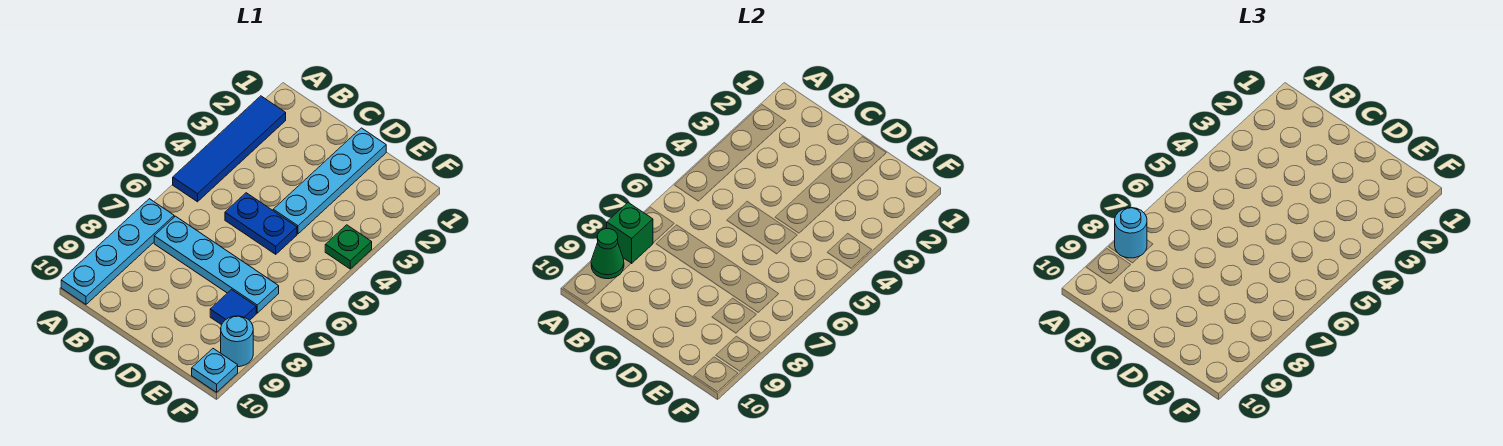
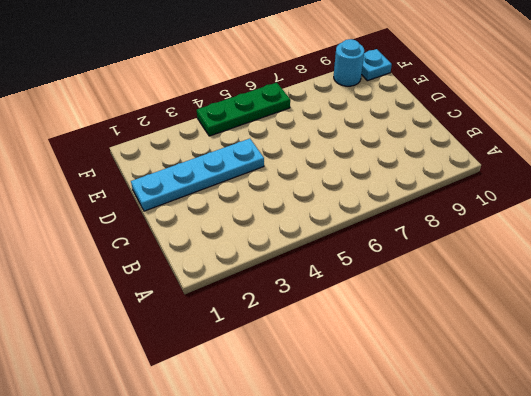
green 1x3 plate [197,83,290,136] -> green 1x1 plate [325,225,372,269]
none -> blue 1x4 tile [173,96,286,202]
none -> cyan 1x4 plate [61,199,174,304]
none -> cyan 1x4 plate [154,216,279,313]

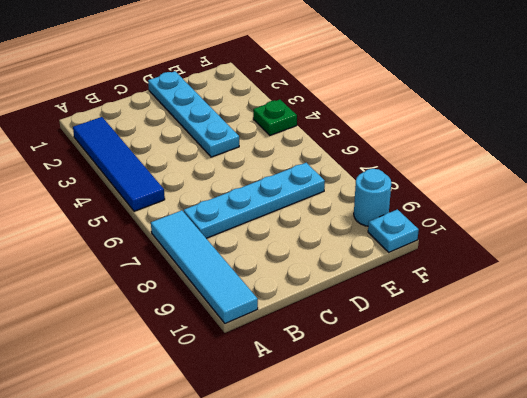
cyan 1x4 tile [151,210,258,323] -> cyan 1x4 plate [61,199,174,304]
none -> blue 1x2 plate [225,193,297,254]
none -> blue 1x1 tile [210,290,256,325]
none -> green 1x1 brick [607,203,653,263]

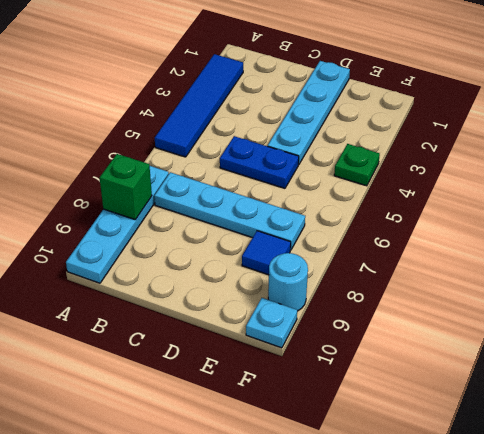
none -> green 1x1 cone [591,229,624,279]
none -> cyan 1x1 round brick [1115,208,1147,258]

